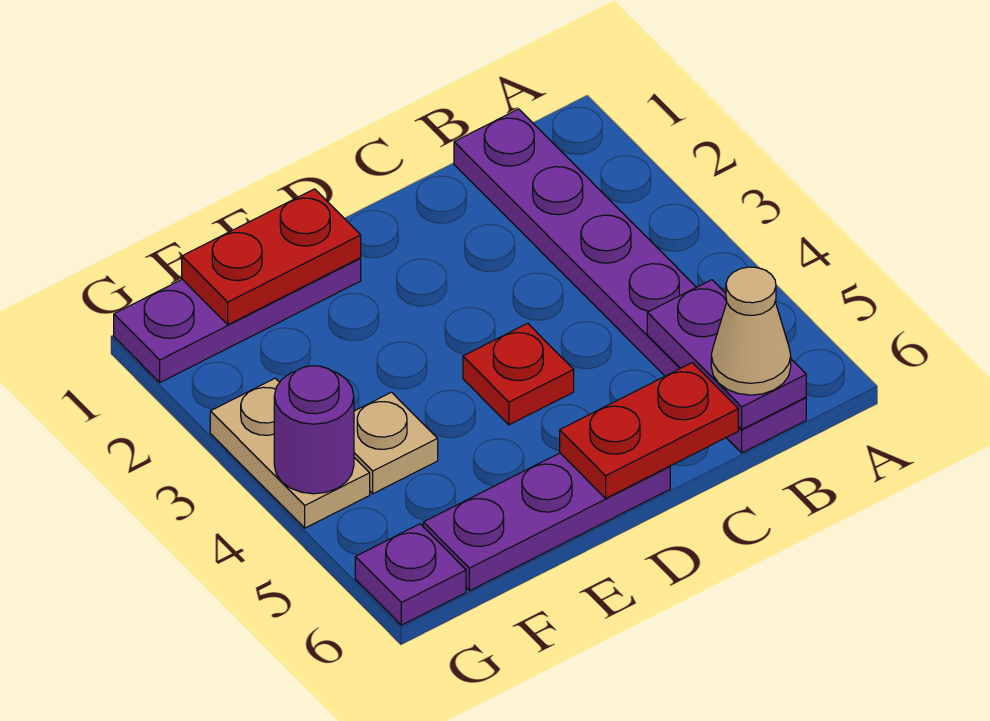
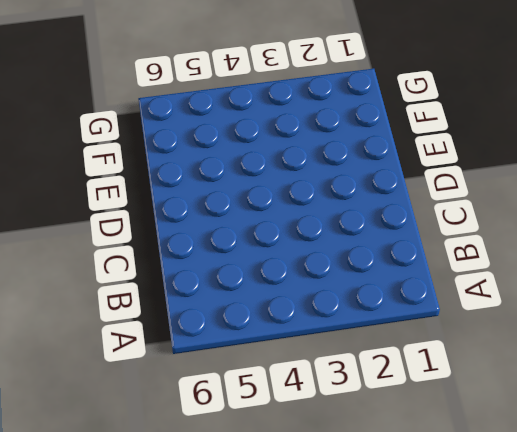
none -> purple 1x6 plate [454,109,806,453]
none -> red 1x1 plate [463,323,574,425]
none -> purple 1x3 plate [423,453,670,591]

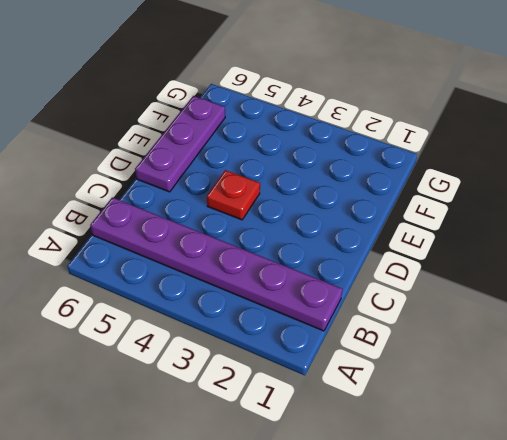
none -> purple 1x3 plate [114,258,361,382]
none -> tan 1x1 plate [354,392,438,494]
none -> tan 1x2 plate [210,378,370,528]

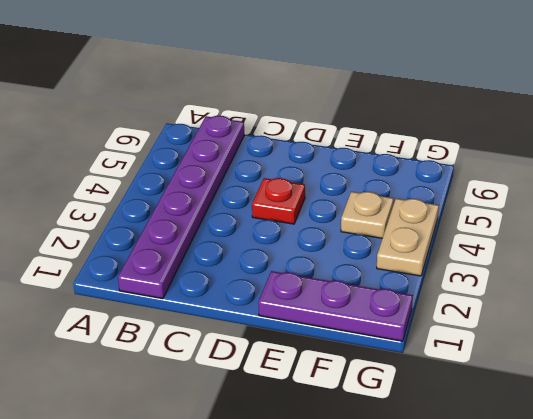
none -> purple 1x3 plate [423,453,670,591]
none -> purple 1x1 plate [355,524,466,625]
none -> purple 1x2 plate [647,280,806,429]

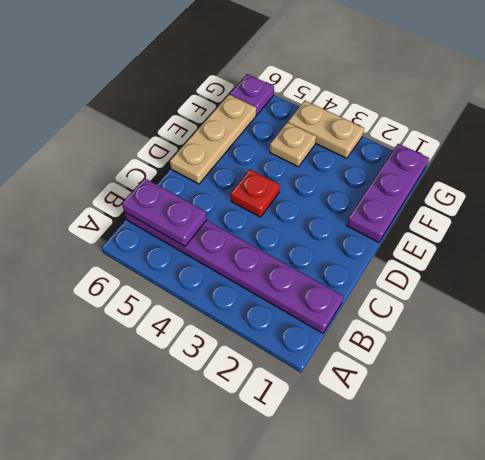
tan 1x3 plate [170,95,256,184] -> purple 1x3 plate [423,453,670,591]
none -> red 1x2 plate [560,363,738,498]
none -> red 1x2 plate [182,189,361,325]
none -> purple 1x1 round brick [274,366,354,494]

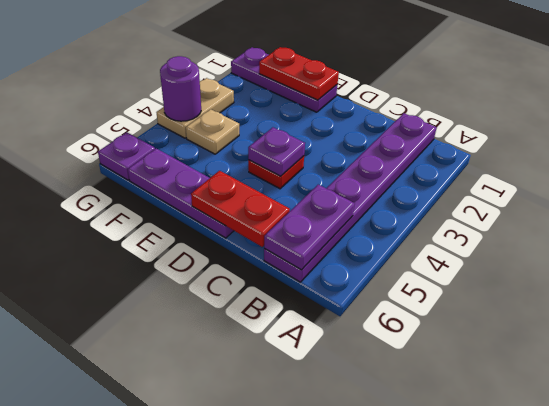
purple 1x1 plate [248,127,305,176] -> none
none -> tan 1x1 cone [711,267,791,395]

